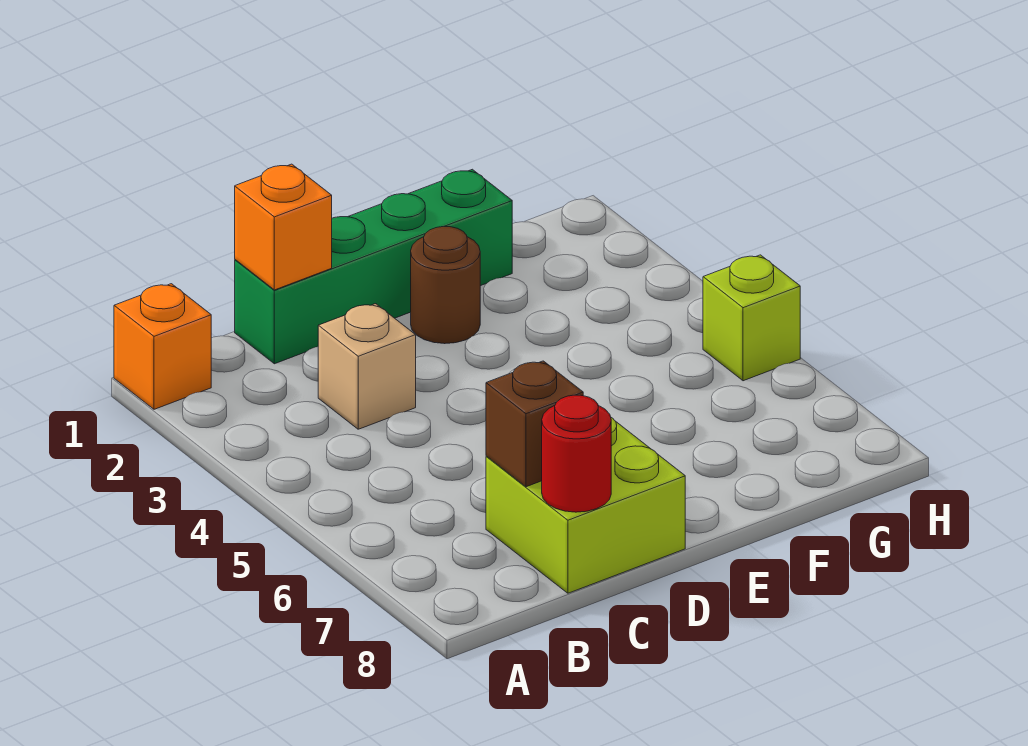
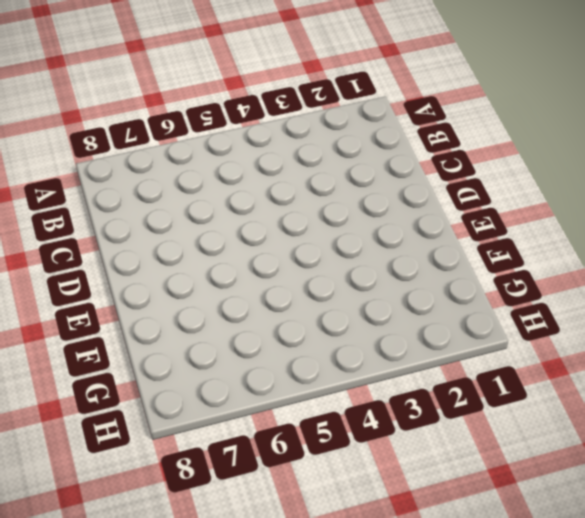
none -> orange 1x1 brick [114,284,211,409]
none -> green 1x4 brick [235,169,512,364]

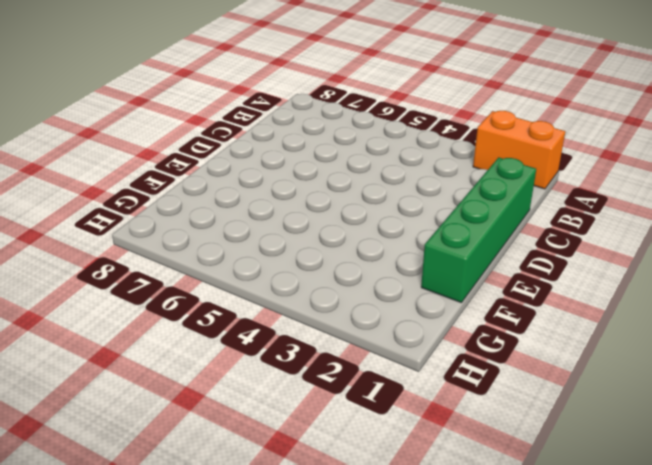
orange 1x2 brick [473,111,565,189] -> orange 1x1 brick [114,284,211,409]
none -> tan 1x1 brick [318,304,416,429]
none -> lime 2x2 brick [486,418,685,593]

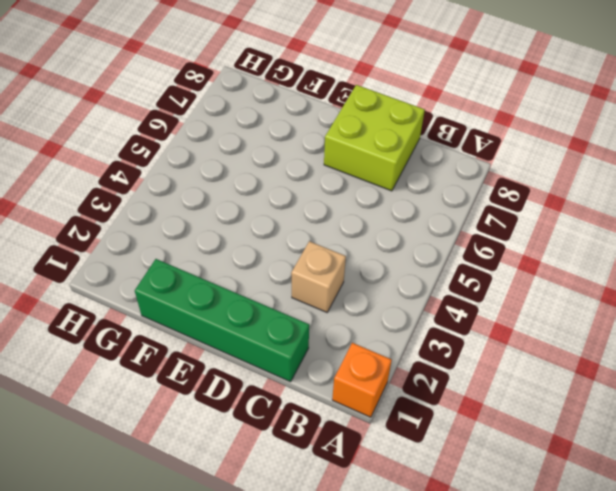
none -> brown 1x1 round brick [411,226,480,344]
none -> lime 1x1 brick [703,255,800,381]

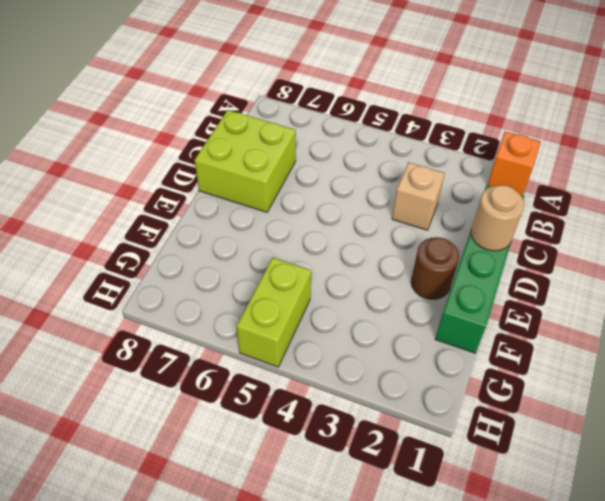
tan 1x1 round brick [471,185,524,251] -> none
lime 1x2 brick [236,258,311,367] -> lime 1x1 brick [703,255,800,381]
none -> orange 1x1 brick [235,164,332,290]
none -> brown 1x1 brick [486,361,583,487]

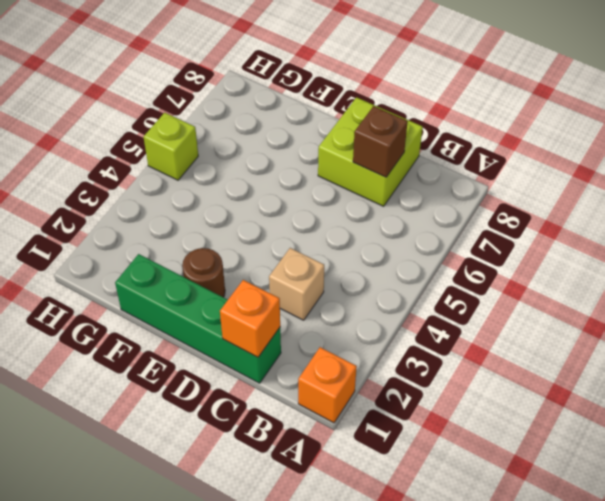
none -> red 1x1 round brick [542,395,611,512]

